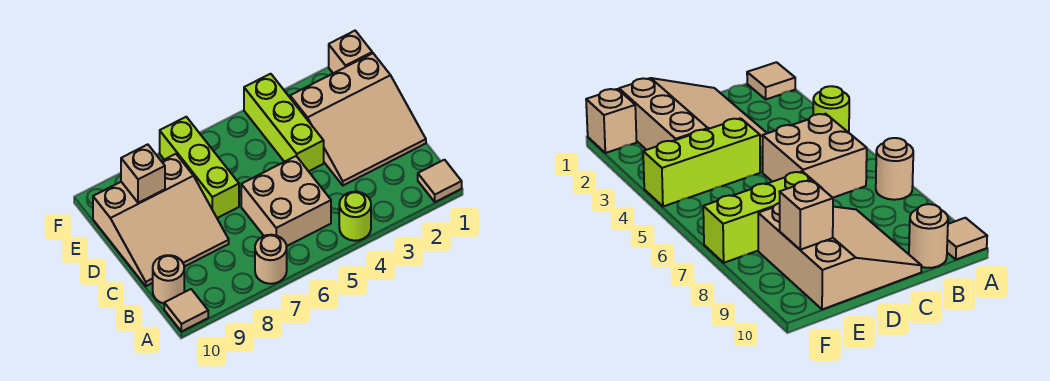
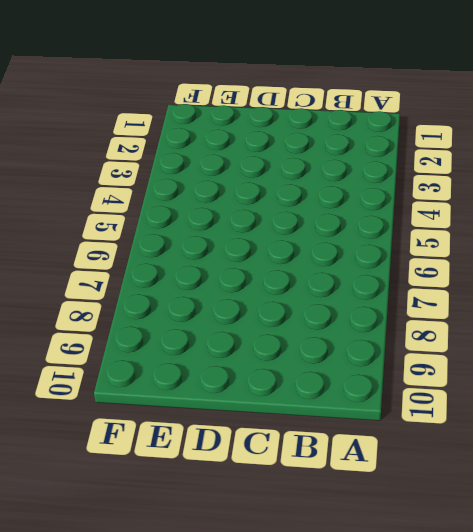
none -> tan 1x1 tile [418,160,462,202]
none -> lime 1x1 round brick [339,192,371,241]
none -> tan 1x1 round brick [255,235,287,284]

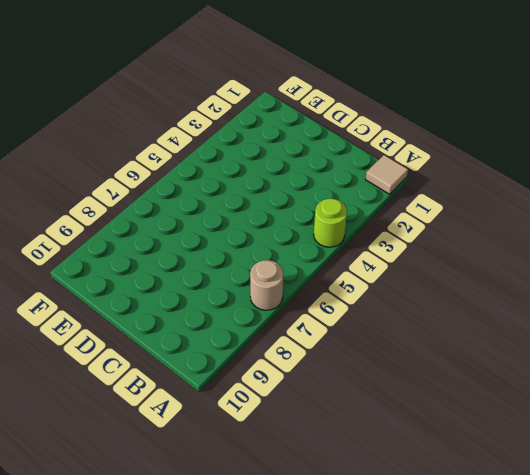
none -> tan 1x1 tile [164,289,208,332]
none -> tan 2x2 brick [241,156,331,246]
none -> tan 1x1 round brick [153,255,184,304]

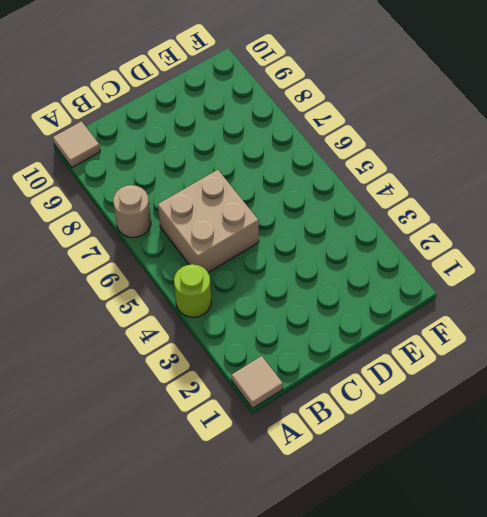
none -> tan 1x1 round brick [153,255,184,304]
none -> tan 3x3 slope [290,53,426,185]
none -> tan 3x3 slope [93,154,229,286]

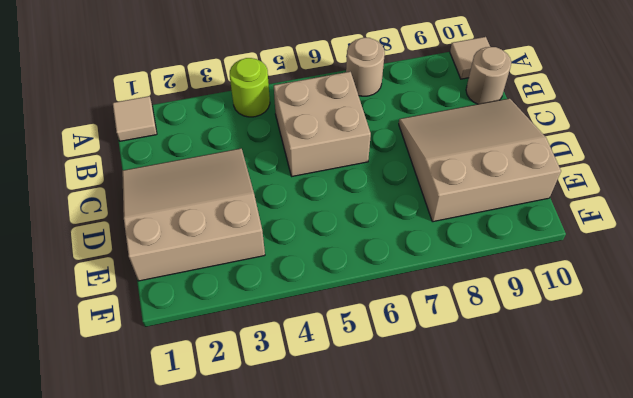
none -> lime 1x3 brick [244,74,324,171]
none -> lime 1x3 brick [160,117,239,218]
none -> tan 1x1 brick [329,31,372,73]

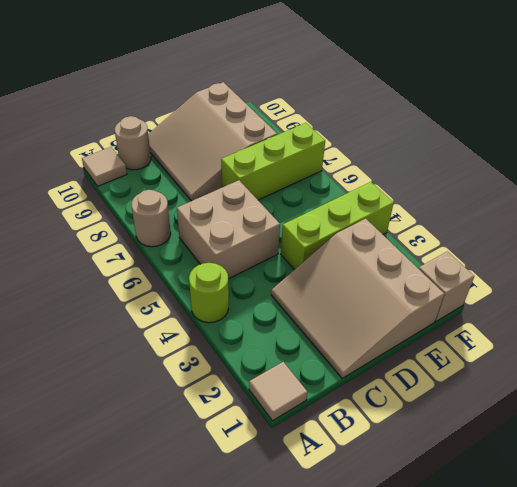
none -> tan 1x1 brick [121,144,165,203]

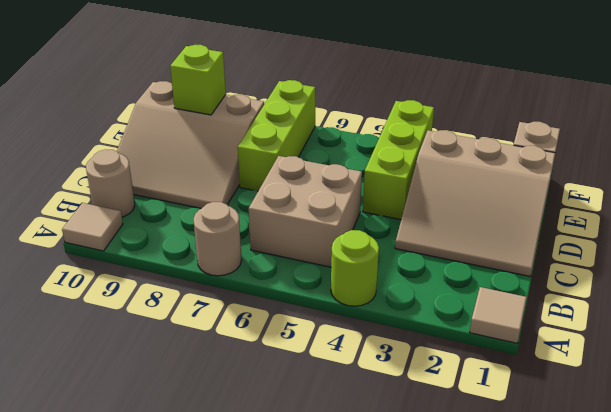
lime 1x1 brick [170,45,226,115] -> tan 1x1 brick [121,144,165,203]

